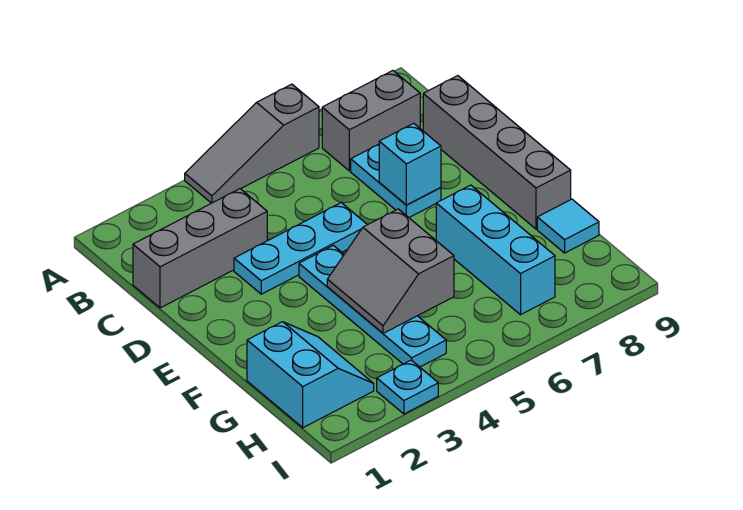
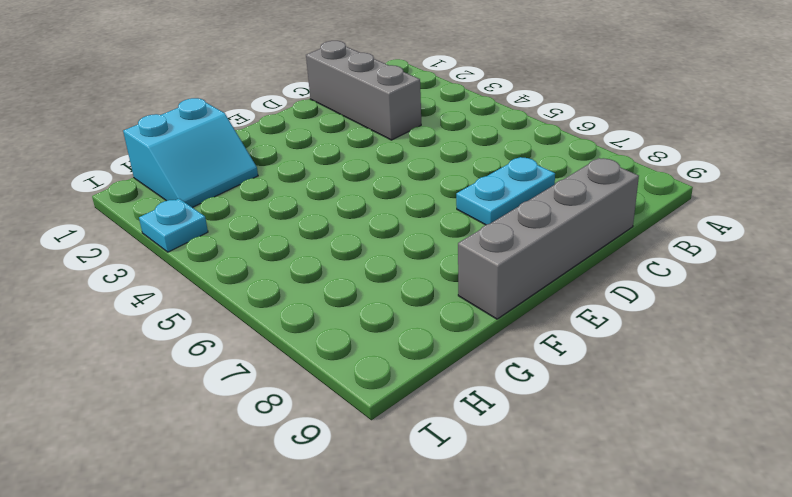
none -> grey 1x3 slope [185,84,319,203]
none -> grey 1x2 brick [322,71,420,171]
none -> cyan 1x3 plate [234,203,367,294]

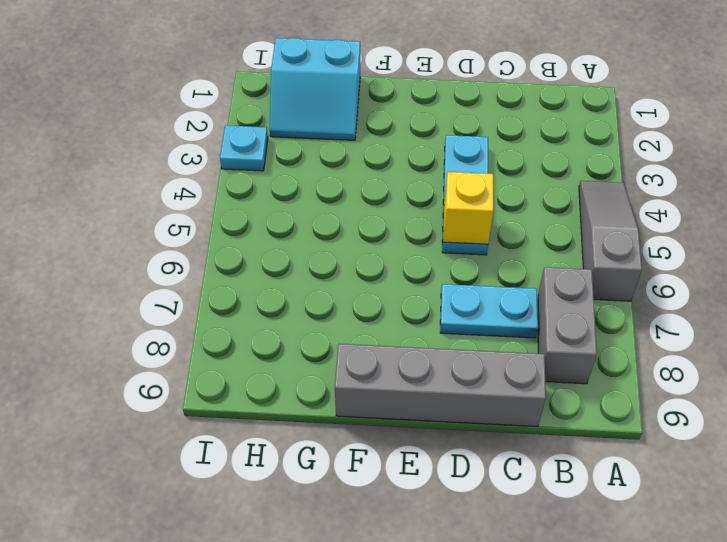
yellow 1x1 brick [443,172,493,244] -> none
none -> grey 1x3 brick [133,189,267,308]
none -> cyan 1x4 plate [299,245,446,367]
none -> cyan 1x3 brick [436,185,555,315]

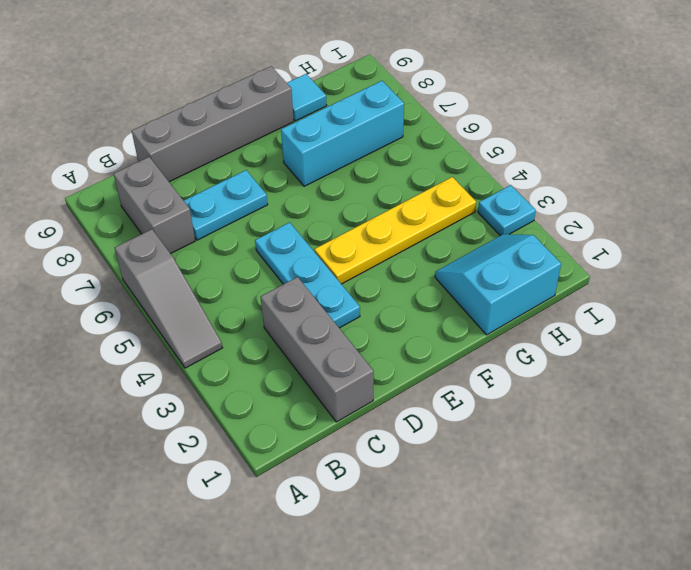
yellow 1x4 plate [314,177,476,284] -> cyan 1x4 plate [299,245,446,367]
none -> cyan 1x1 brick [379,123,441,205]
none -> grey 2x2 slope [327,209,454,333]

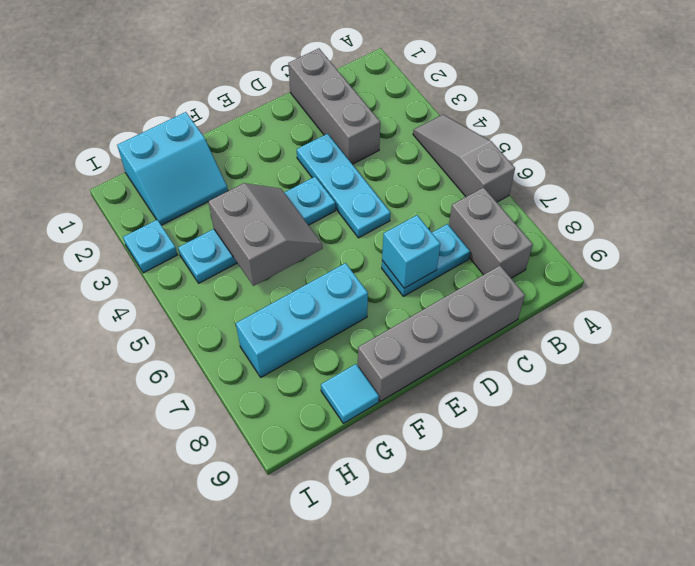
grey 2x2 slope [208,183,323,286] -> grey 2x2 slope turned to [327,209,454,333]

